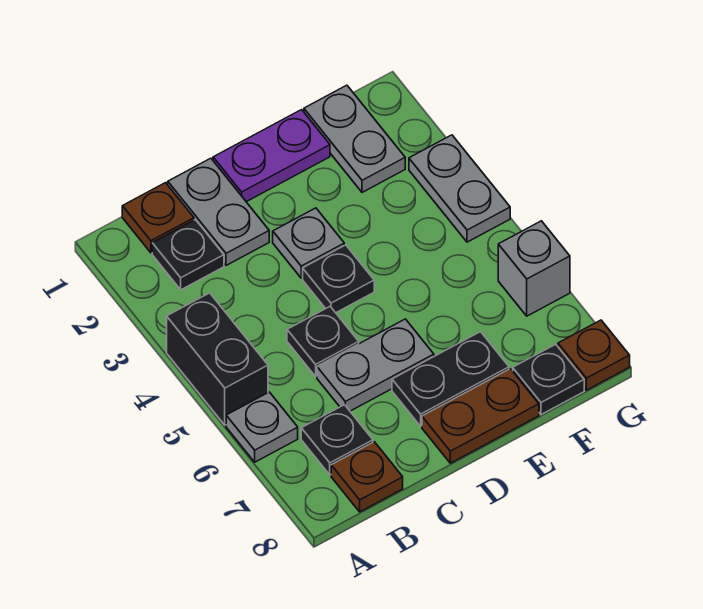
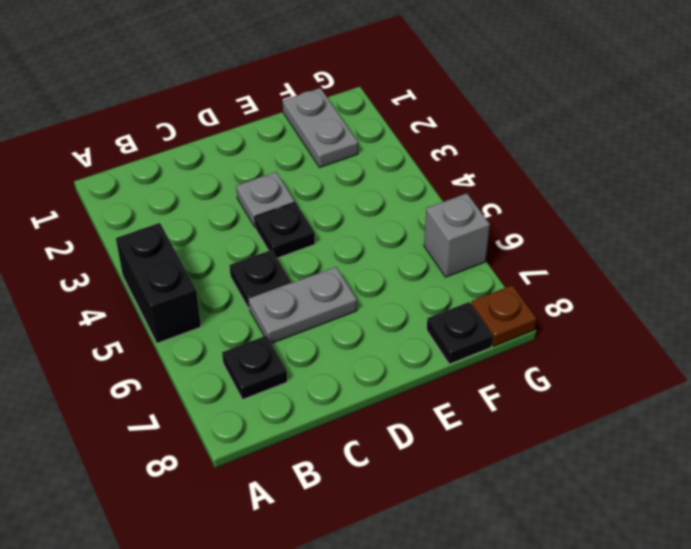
none -> grey 1x1 plate [226,392,298,462]
none -> brown 1x1 plate [122,183,194,253]
none -> black 1x1 plate [152,220,224,290]

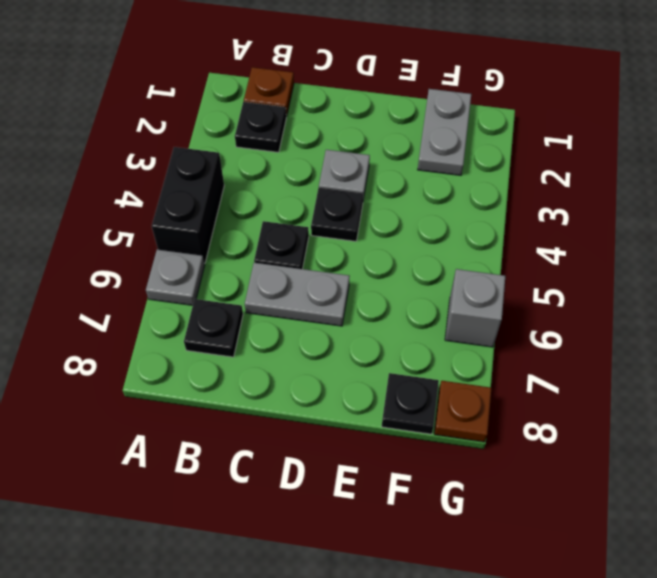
none -> brown 1x1 plate [331,442,403,512]
none -> grey 1x2 plate [168,158,269,265]
none -> purple 1x2 plate [213,110,330,202]

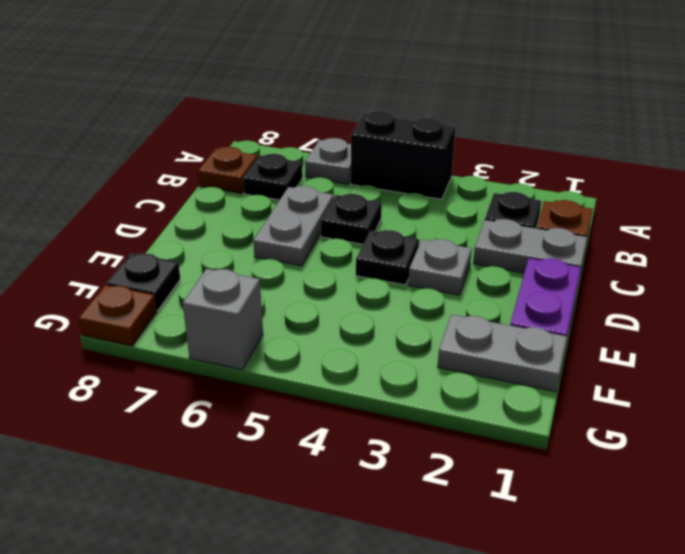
none -> black 1x2 plate [392,332,509,426]
none -> brown 1x2 plate [422,369,539,463]
none -> grey 1x2 plate [409,135,510,242]

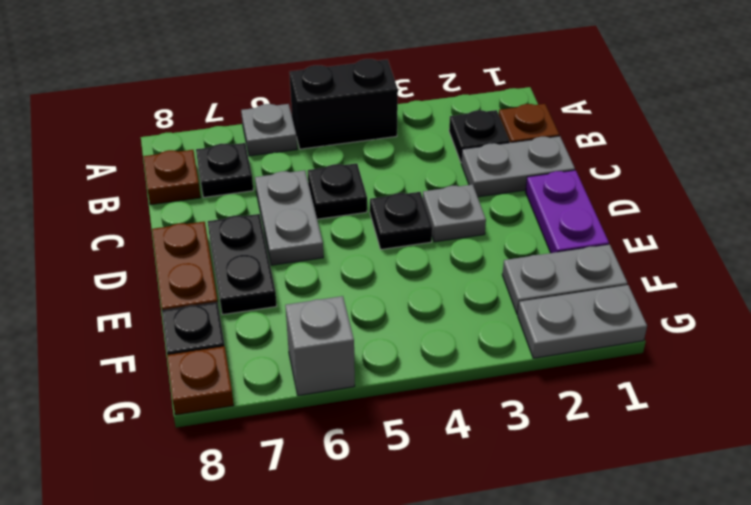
grey 1x2 plate [518,285,647,358] -> grey 1x2 plate moved to [409,135,510,242]

